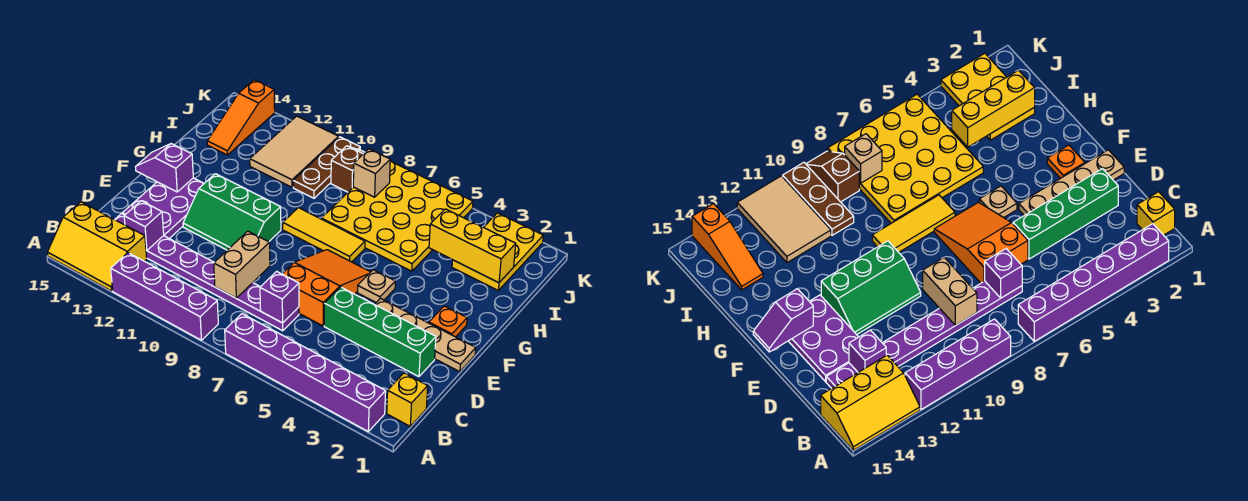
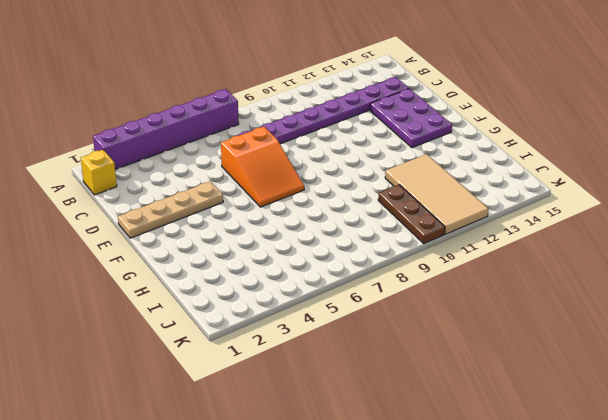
tan 2x4 tile [385,154,488,234] -> tan 2x3 tile [250,116,339,187]
none -> purple 1x4 brick [111,253,218,340]
none -> yellow 2x3 slope [47,202,147,291]
none -> green 1x4 brick [324,287,436,377]

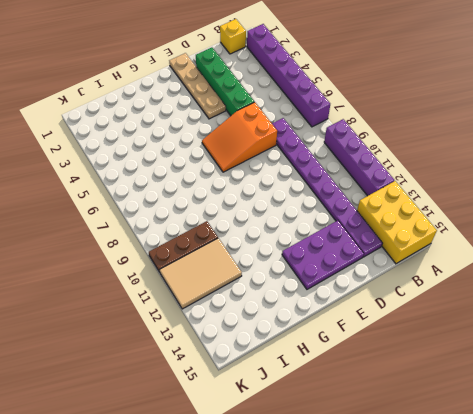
yellow 2x3 brick [357,181,437,264] -> yellow 2x3 slope [47,202,147,291]
none -> green 2x3 slope [183,174,281,250]
none -> orange 1x1 plate [429,306,467,337]
none -> tan 1x1 plate [357,270,395,302]

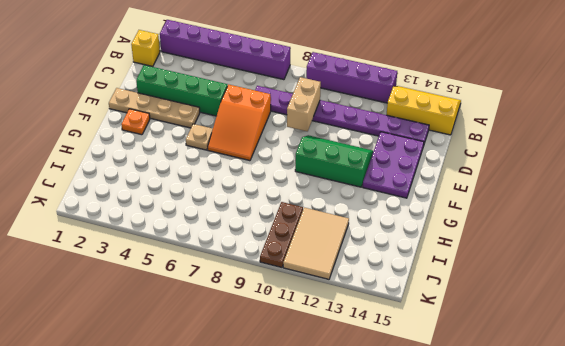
none -> yellow 1x3 tile [283,208,365,262]
none -> yellow 4x4 plate [321,161,473,271]
none -> yellow 2x3 plate [452,213,543,290]

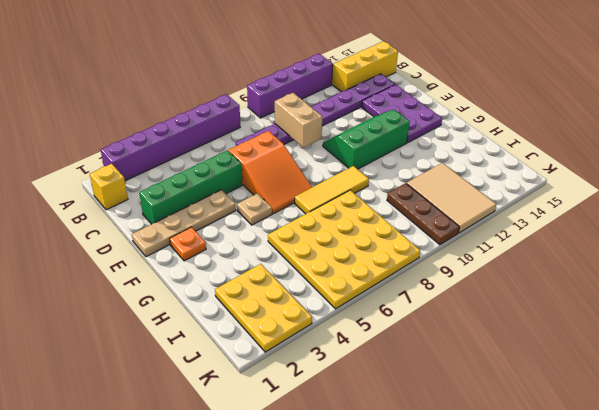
none -> orange 1x3 slope [207,80,275,155]
none -> brown 1x2 slope [331,146,365,192]
none -> purple 1x1 brick [260,271,299,323]

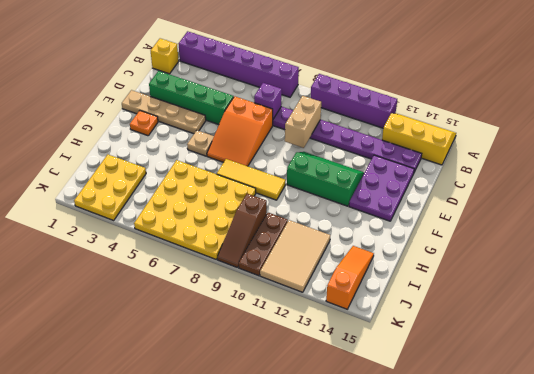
brown 1x3 slope [217,194,267,268] -> brown 1x2 slope [331,146,365,192]
none -> purple 1x1 brick [124,201,164,251]
none -> purple 1x2 slope [136,144,193,192]
none -> yellow 1x3 brick [429,209,516,283]

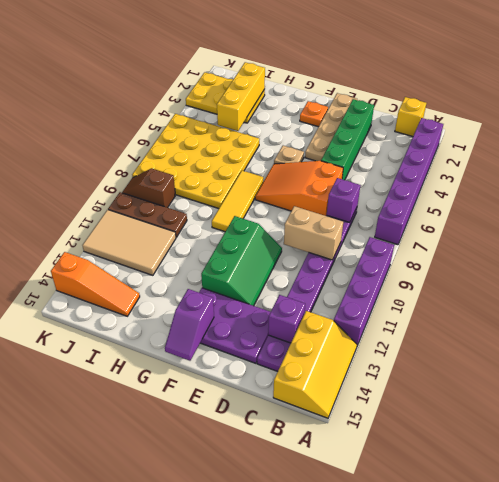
none -> tan 1x1 brick [353,149,390,197]

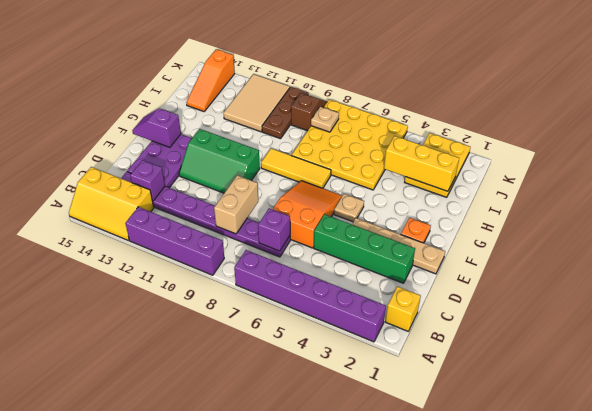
tan 1x1 plate [311,107,339,132] -> tan 1x1 brick [353,149,390,197]

